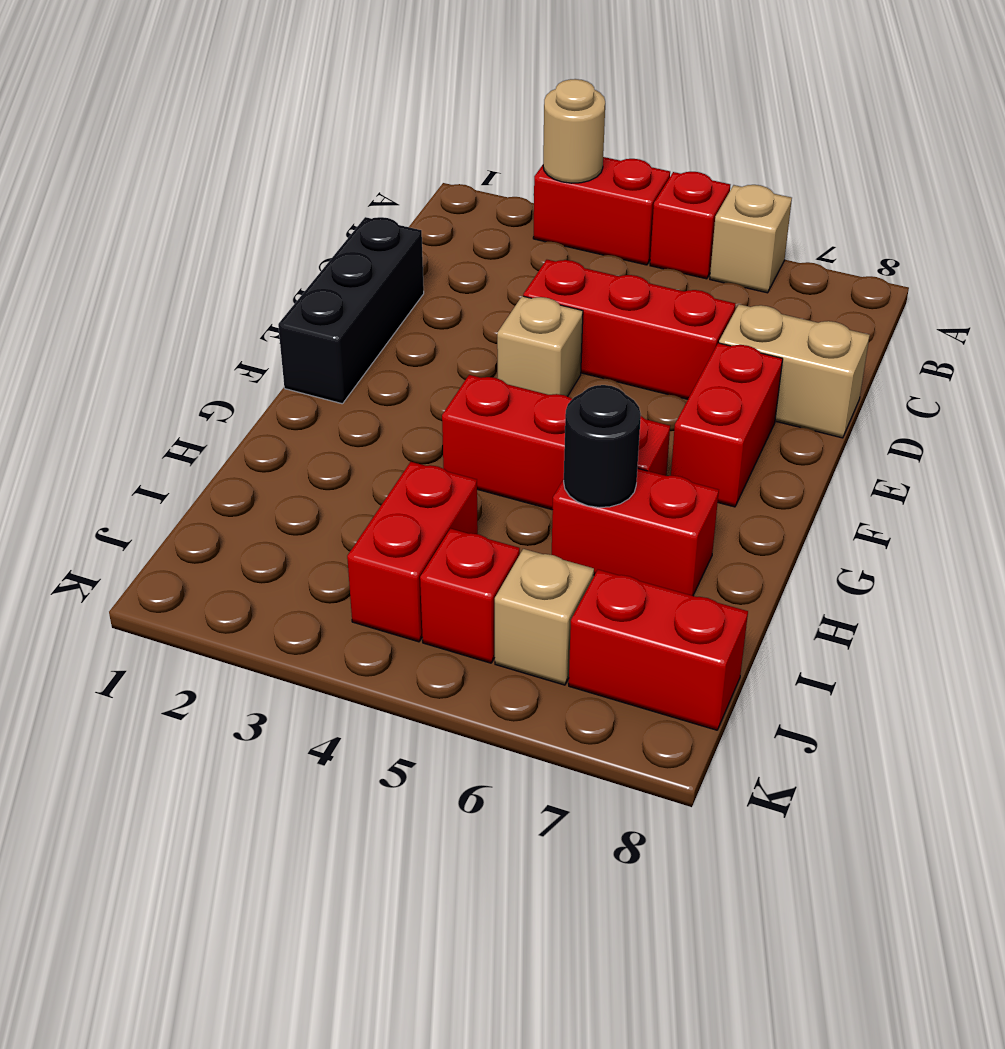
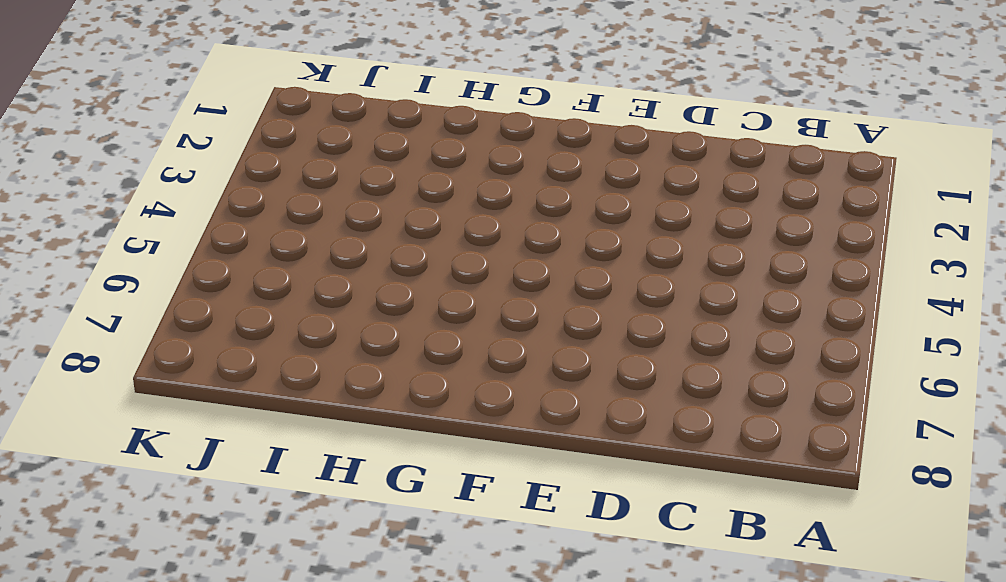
none -> red 1x2 brick [533,157,670,265]
none -> red 1x1 brick [650,172,730,279]
none -> tan 1x1 brick [710,185,792,293]

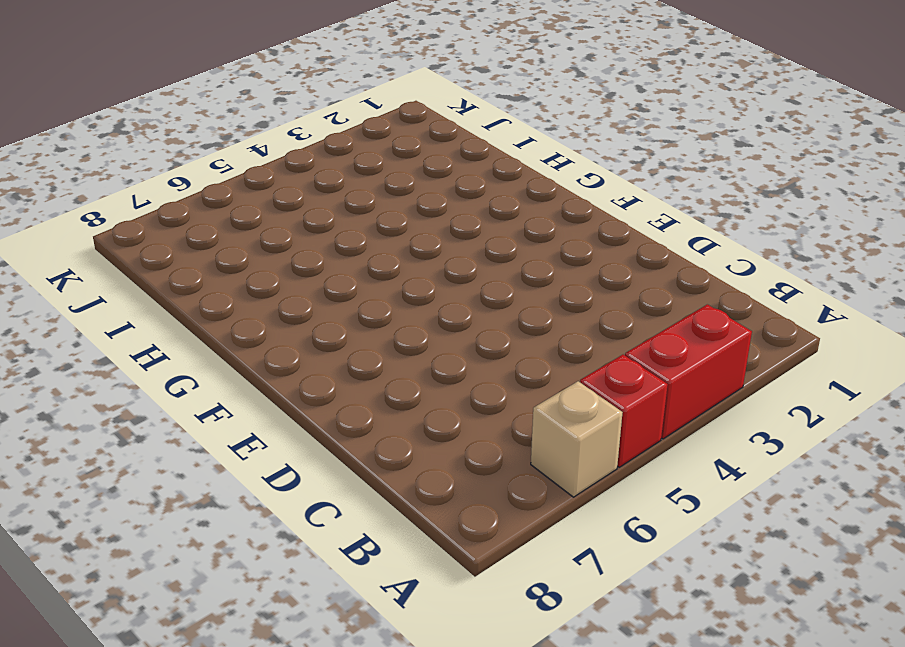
none -> black 1x3 brick [278,217,424,404]
none -> red 1x3 brick [523,260,735,399]
none -> tan 1x2 brick [719,304,870,438]

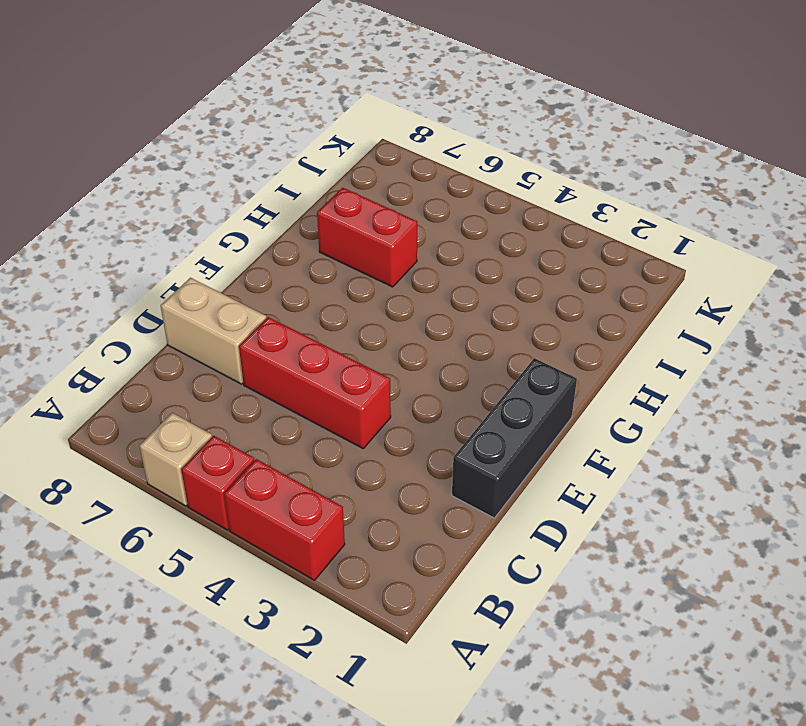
none -> tan 1x1 brick [497,296,583,397]
none -> red 1x2 brick [671,343,783,507]
none -> red 1x3 brick [442,375,670,510]

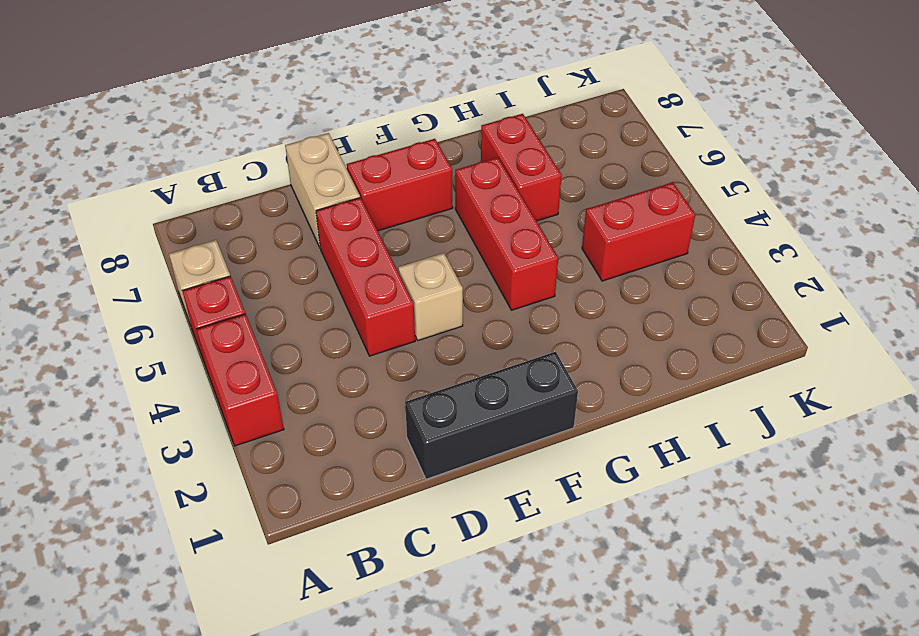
none -> red 1x1 brick [420,529,520,663]
none -> tan 1x1 brick [495,549,594,685]
none -> red 1x2 brick [569,570,748,730]

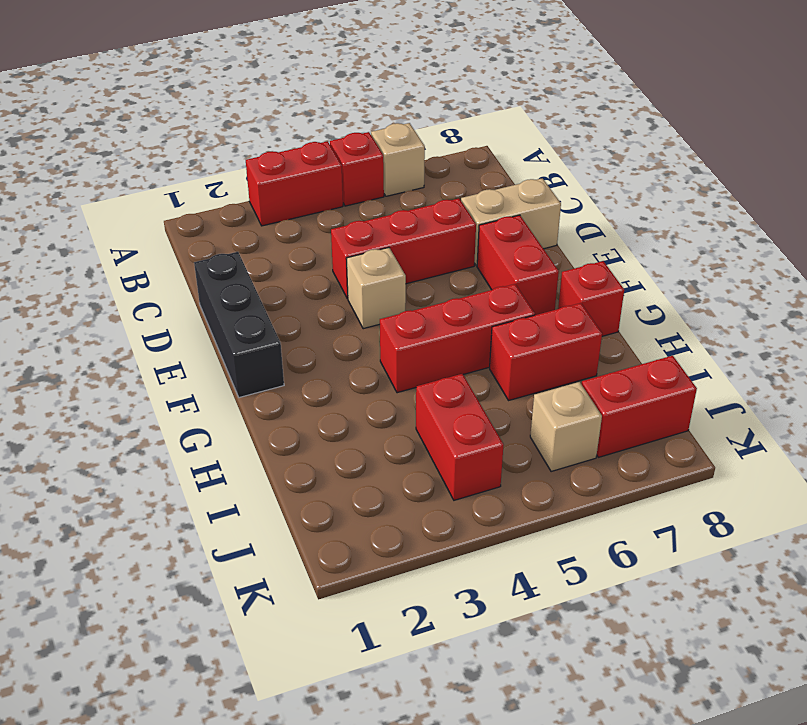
red 1x1 brick [558,261,624,336] -> red 1x1 brick moved to [420,529,520,663]
none -> tan 1x1 round brick [543,79,605,183]
none -> black 1x1 round brick [564,385,641,508]

